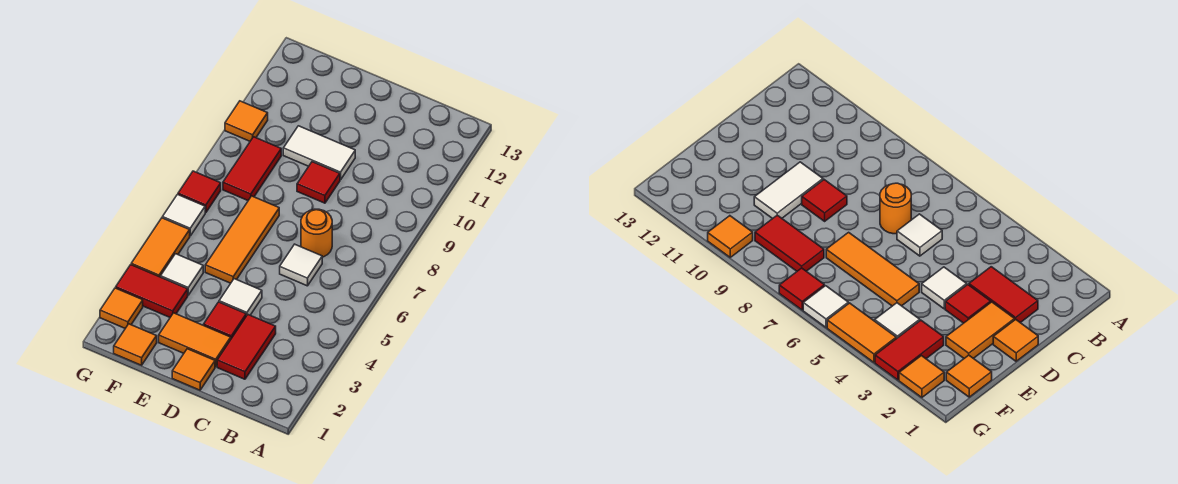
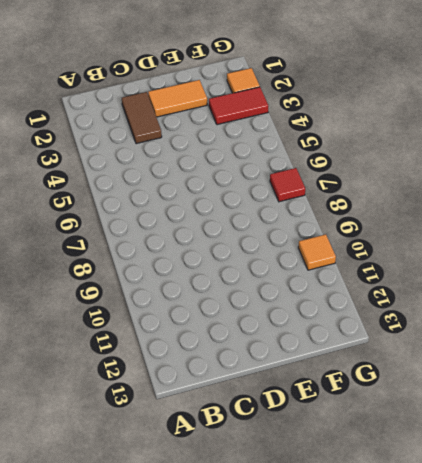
brown 1x2 tile [122,92,162,144] -> red 1x2 tile [217,315,276,379]
none -> white 1x1 tile [280,244,322,286]
none -> orange 1x1 round brick [301,209,332,257]
none -> orange 1x1 tile [172,349,215,390]

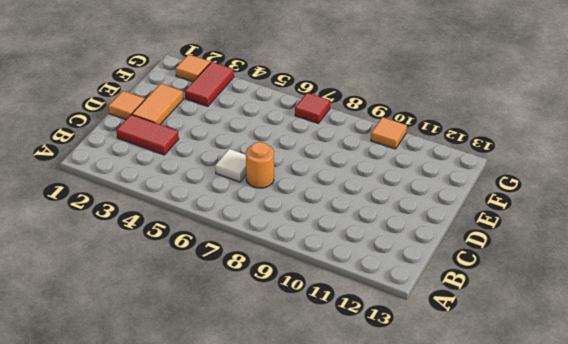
none -> red 1x1 tile [204,302,246,338]
none -> white 1x1 tile [219,279,262,316]
none -> red 1x1 tile [297,162,340,203]

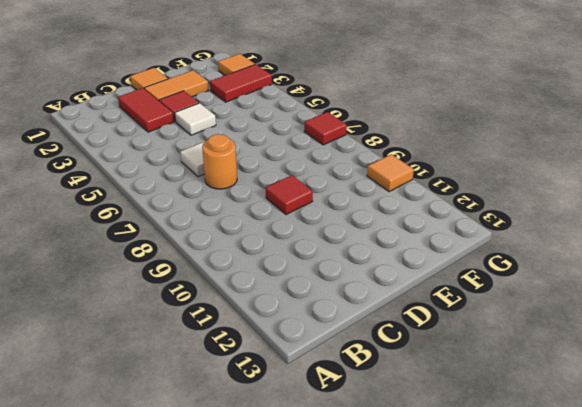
none -> white 1x2 tile [283,126,355,180]
none -> orange 1x3 tile [205,196,279,283]
none -> orange 1x1 tile [114,324,157,365]

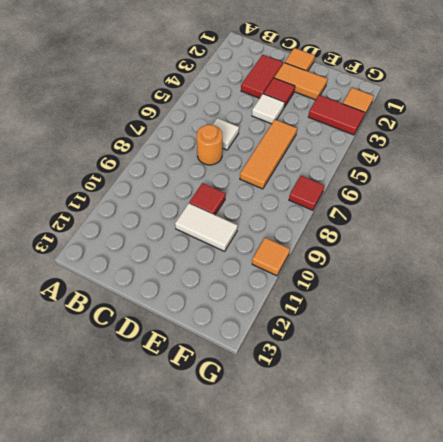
none -> orange 1x1 tile [114,324,157,365]
none -> white 1x1 tile [161,254,203,295]
none -> red 1x2 tile [223,137,281,200]

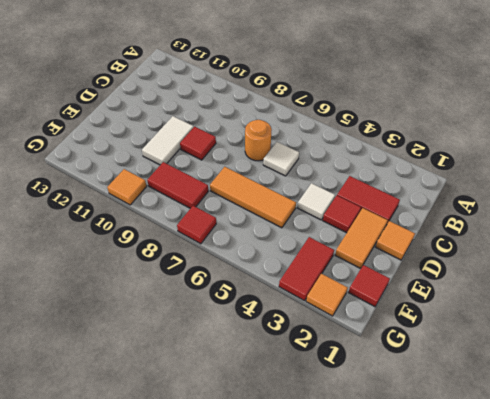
red 1x1 tile [348,265,390,307] -> orange 1x1 tile [114,324,157,365]
none -> white 1x1 tile [161,254,203,295]
none -> orange 1x2 tile [131,218,190,277]
none -> white 1x1 tile [162,195,205,236]

